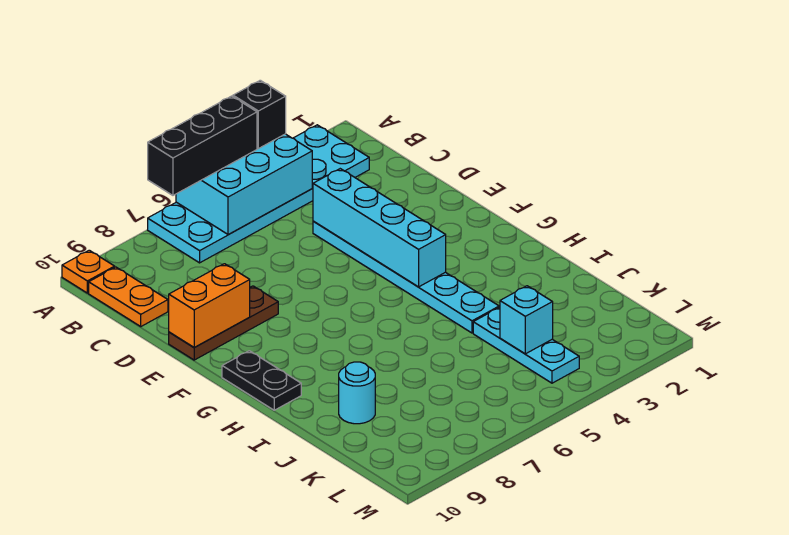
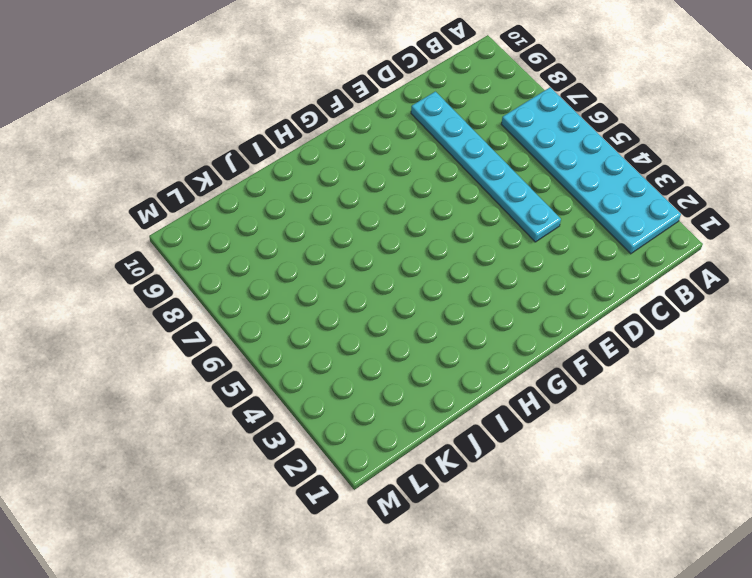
cyan 1x6 plate [411,92,561,242] -> cyan 1x6 plate turned to [313,221,499,333]
none -> orange 1x1 plate [62,250,115,293]
none -> orange 1x2 plate [89,267,168,326]
none -> brown 1x3 plate [169,286,278,360]

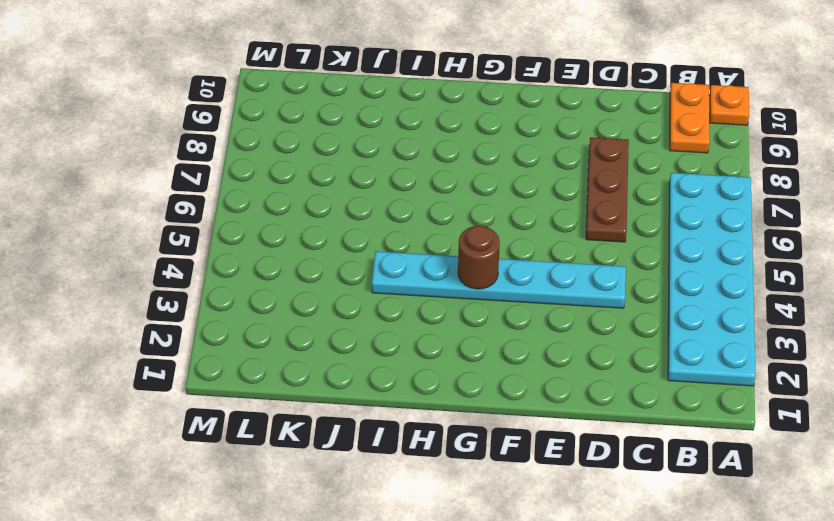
orange 1x2 plate [670,83,710,153] -> orange 1x2 plate turned to [89,267,168,326]
brown 1x3 plate [586,137,629,242] -> brown 1x3 plate moved to [169,286,278,360]
brown 1x1 round brick [458,226,500,289] -> cyan 1x4 brick [313,169,446,287]
none -> black 1x2 plate [222,351,301,410]
none -> cyan 1x3 plate [473,307,579,383]
none -> cyan 1x1 round brick [339,362,375,424]

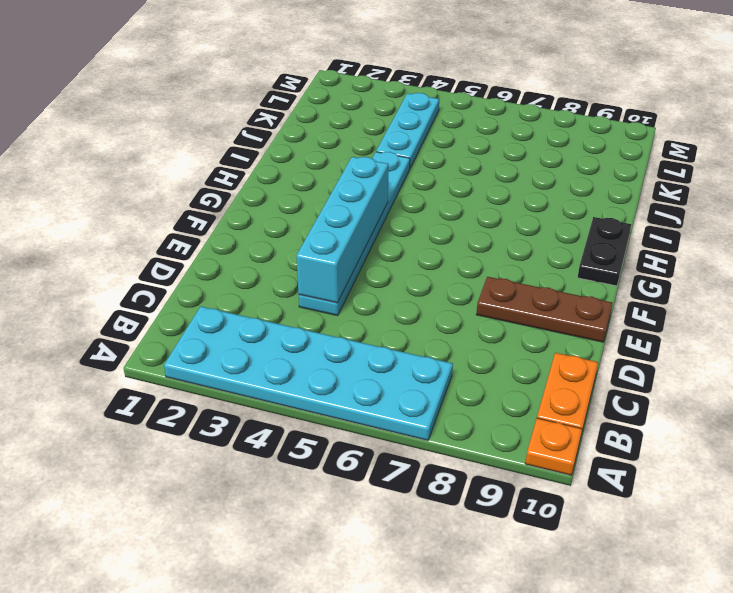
none -> cyan 1x1 round brick [339,362,375,424]
none -> cyan 2x3 brick [176,134,312,235]
none -> orange 1x2 brick [169,264,250,347]

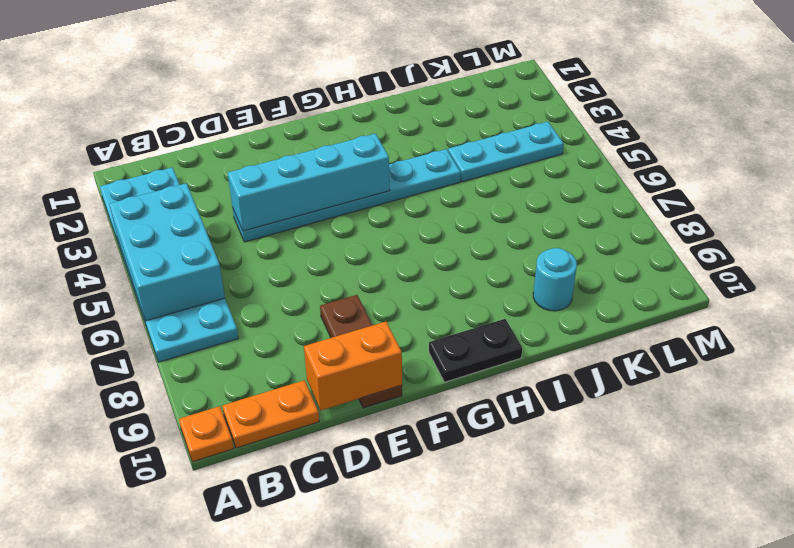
orange 1x2 brick [304,322,402,410] -> orange 1x2 brick turned to [169,264,250,347]
none -> cyan 1x1 brick [500,286,553,354]
none -> black 1x1 brick [233,80,286,148]
none -> black 1x3 brick [148,96,257,195]

